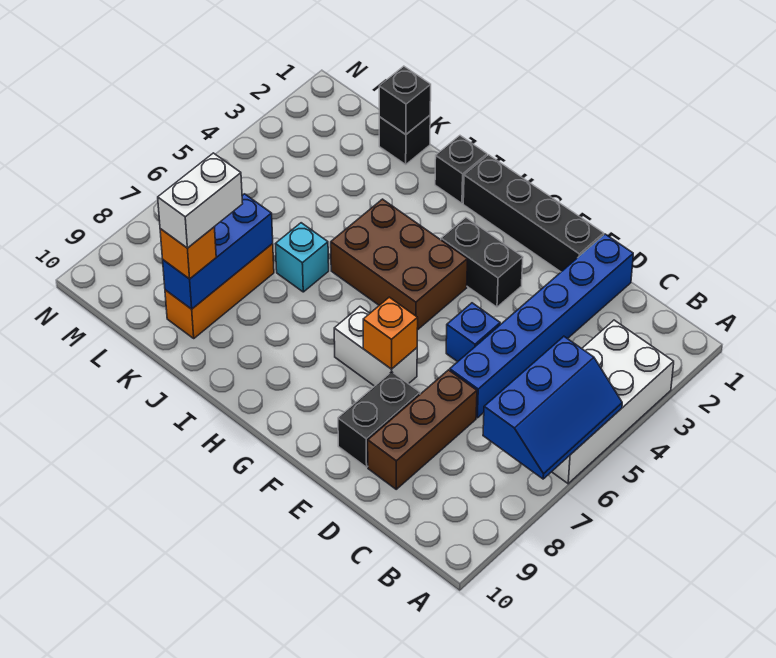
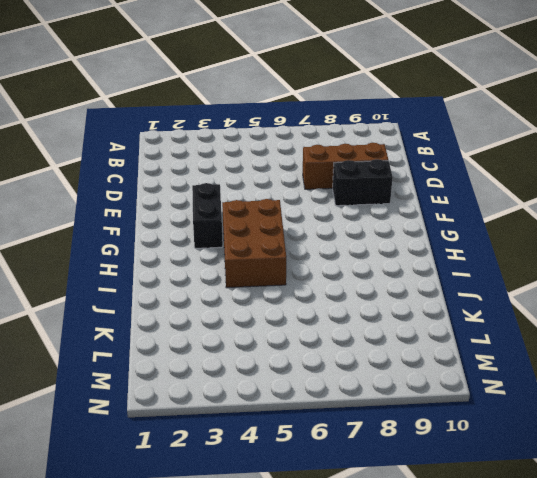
none -> white 2x4 brick [552,320,674,484]
none -> blue 1x6 brick [450,234,633,418]
none -> black 1x4 brick [463,155,604,272]

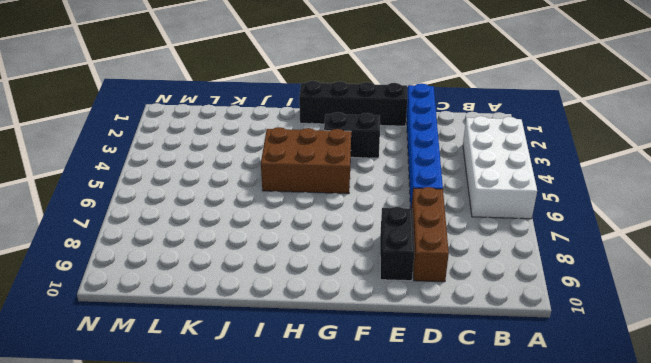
none -> blue 1x1 brick [446,303,500,362]
none -> white 1x2 brick [334,307,417,386]
none -> black 1x1 brick [435,136,487,203]

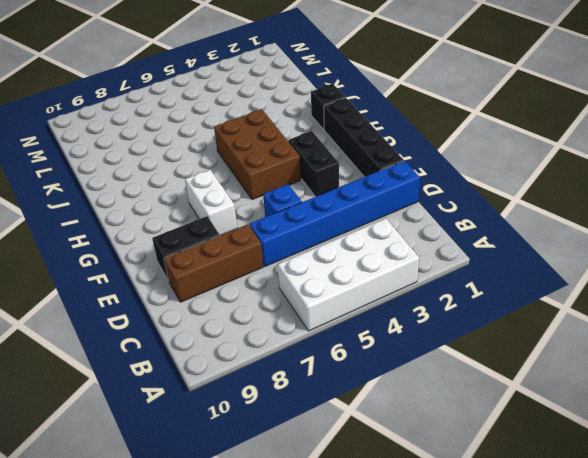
none -> cyan 1x1 brick [276,223,329,292]
none -> black 1x1 brick [379,116,430,164]
none -> orange 1x3 brick [165,244,274,338]

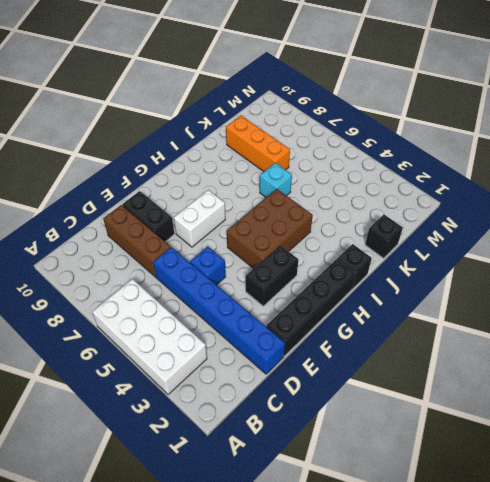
none -> blue 2x3 slope [483,336,622,479]
none -> orange 1x1 brick [363,297,418,369]
none -> black 1x1 brick [379,66,431,134]

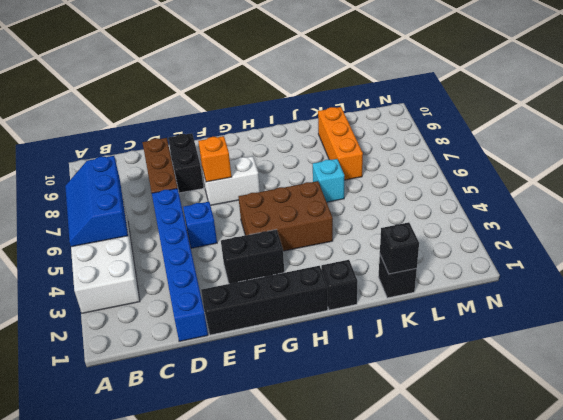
none -> blue 1x3 brick [163,194,273,309]
none -> orange 1x1 brick [160,227,216,279]
none -> white 1x2 brick [158,153,243,248]

